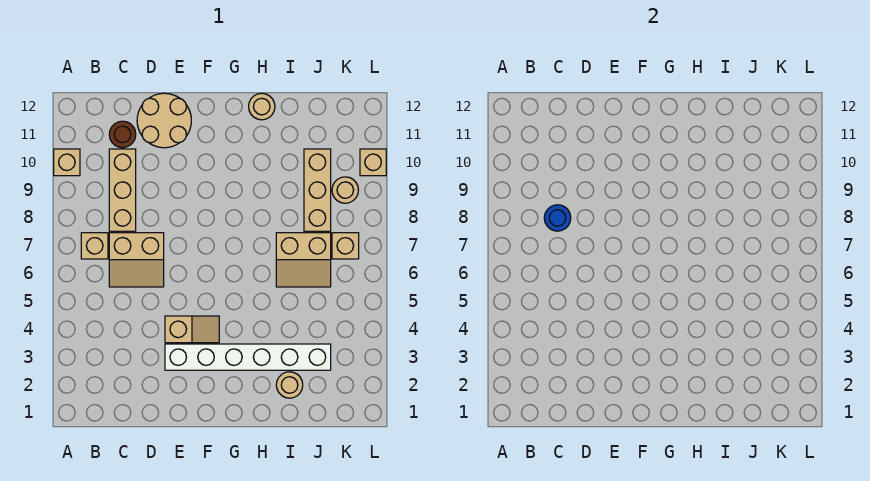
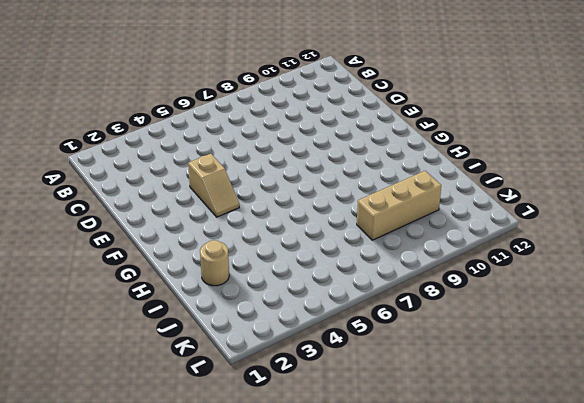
none -> tan 1x1 brick [54,149,80,176]
none -> tan 1x1 brick [81,233,108,259]
none -> tan 2x2 slope [109,233,164,287]

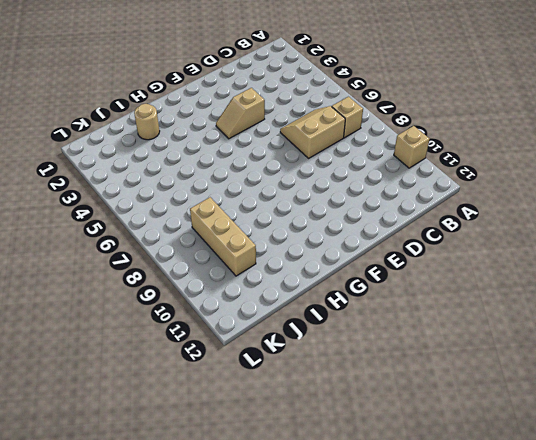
none -> tan 1x3 brick [109,149,136,231]
none -> brown 1x1 round brick [109,121,136,148]
none -> tan 2x2 round brick [137,93,191,148]

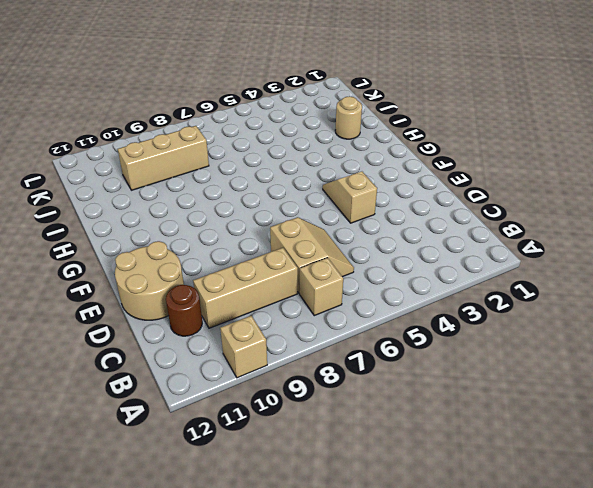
none -> white 1x6 brick [165,344,331,370]
none -> tan 1x1 round brick [249,93,275,120]
none -> tan 2x2 slope [276,233,331,287]

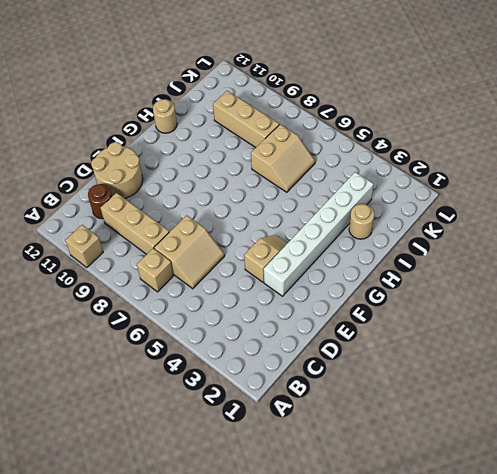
none -> tan 1x1 brick [332,233,359,259]
none -> tan 1x1 round brick [332,177,358,203]
none -> tan 1x1 brick [360,149,386,176]

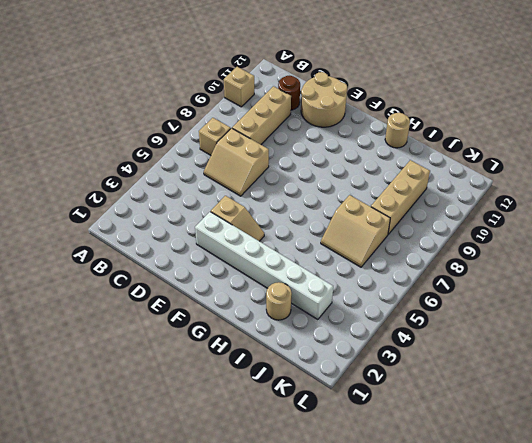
none -> tan 1x1 brick [332,233,359,259]
none -> tan 1x1 round brick [332,177,358,203]
none -> tan 1x1 brick [360,149,386,176]

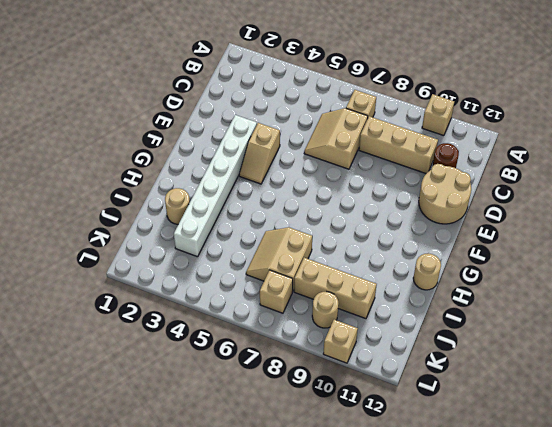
none -> blue 1x1 round brick [544,205,571,231]

